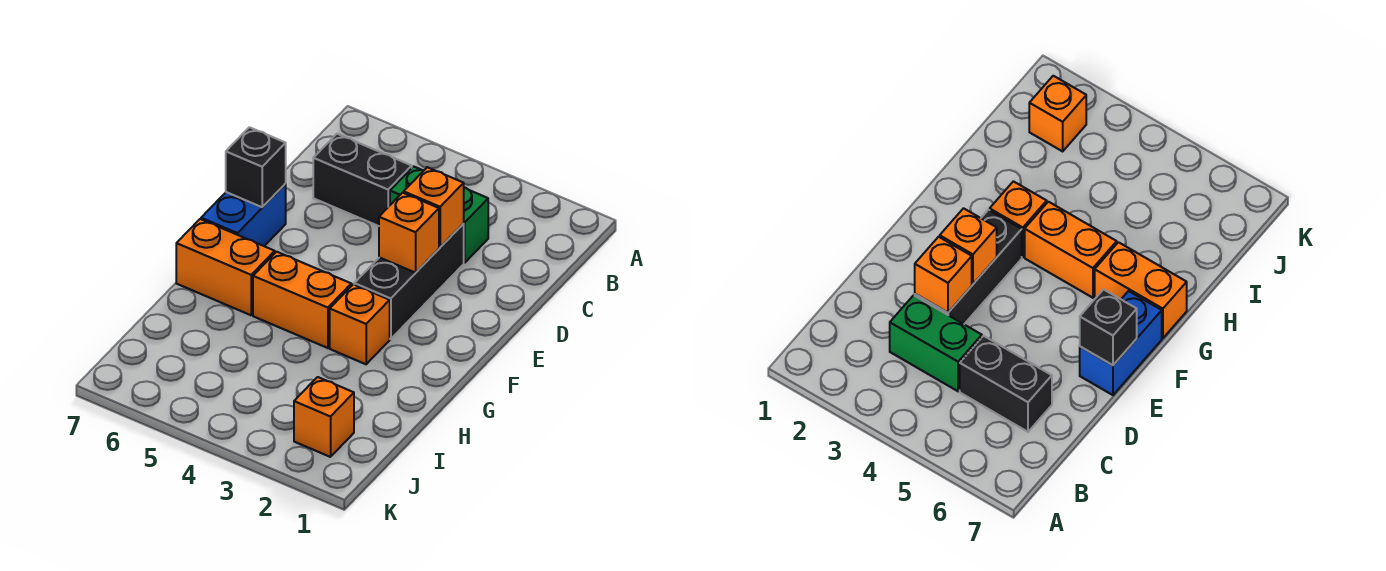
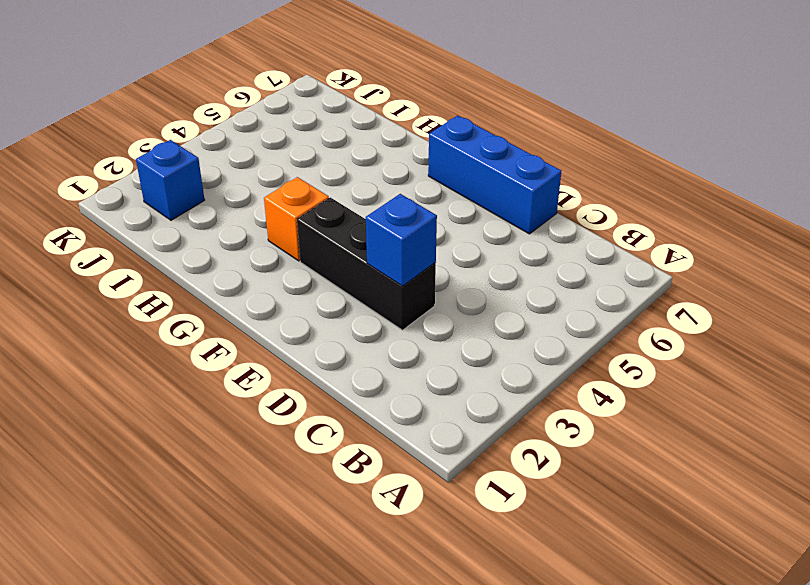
blue 1x1 brick [366,194,437,286] -> orange 1x1 brick [404,167,464,247]
blue 1x3 brick [428,116,561,234] -> blue 1x2 brick [201,184,286,246]
blue 1x1 brick [136,140,205,220] -> orange 1x1 brick [294,377,354,457]
none -> green 1x2 brick [390,166,488,263]
none -> black 1x2 brick [313,134,412,226]

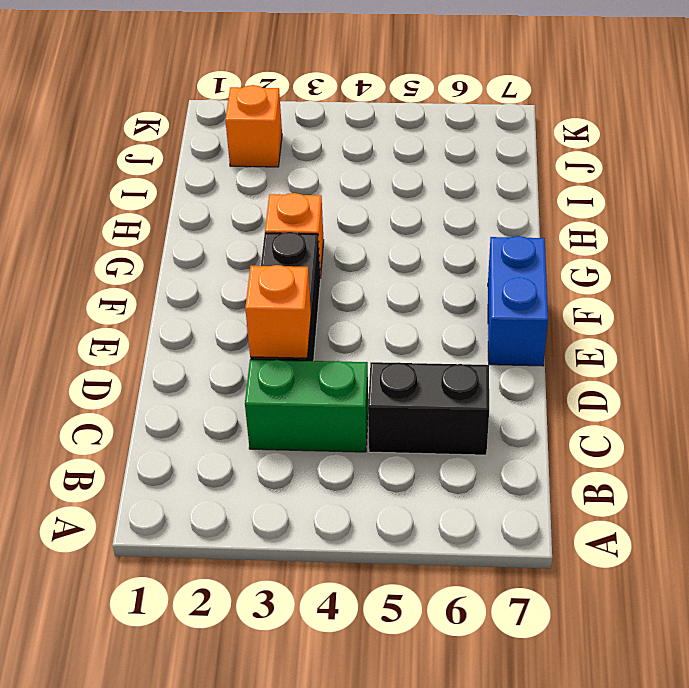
none -> orange 1x2 brick [253,252,351,348]
none -> orange 1x2 brick [176,219,275,315]

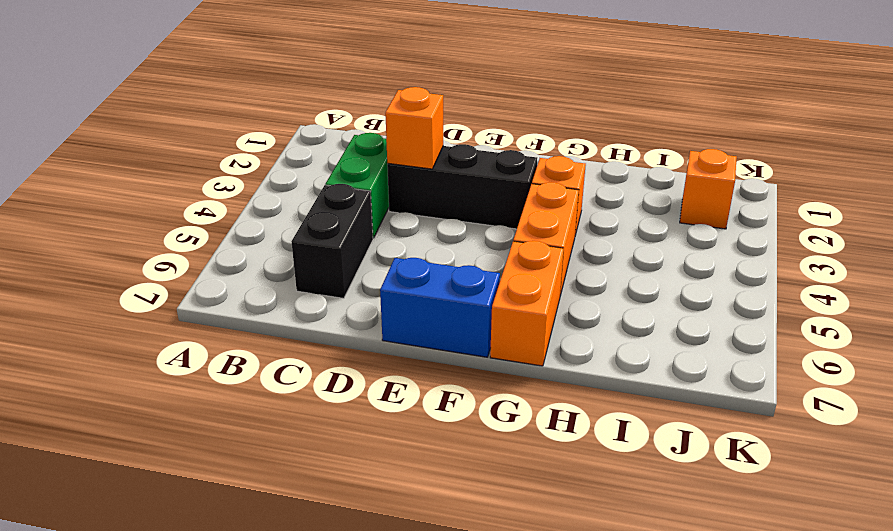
none -> orange 1x1 brick [379,193,439,273]
none -> black 1x1 brick [226,127,286,207]

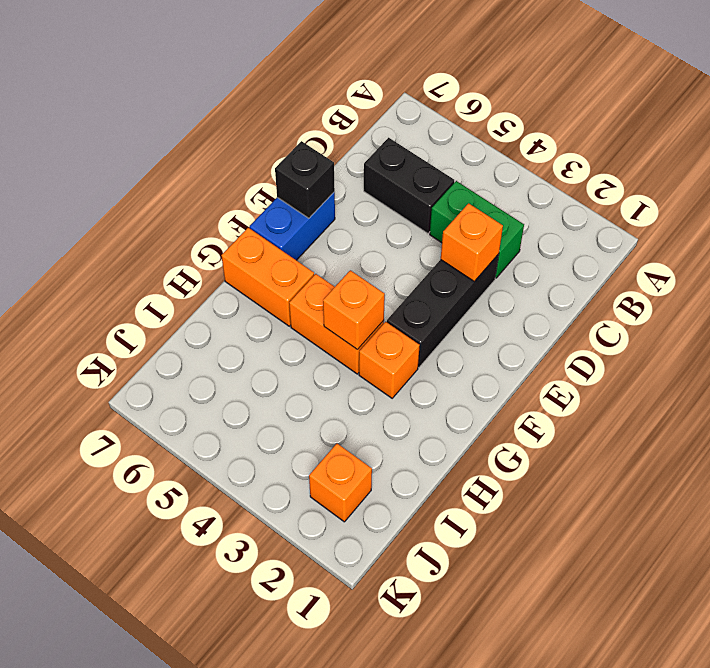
orange 1x1 brick [323,270,385,350] -> orange 1x1 brick moved to [379,193,439,273]

